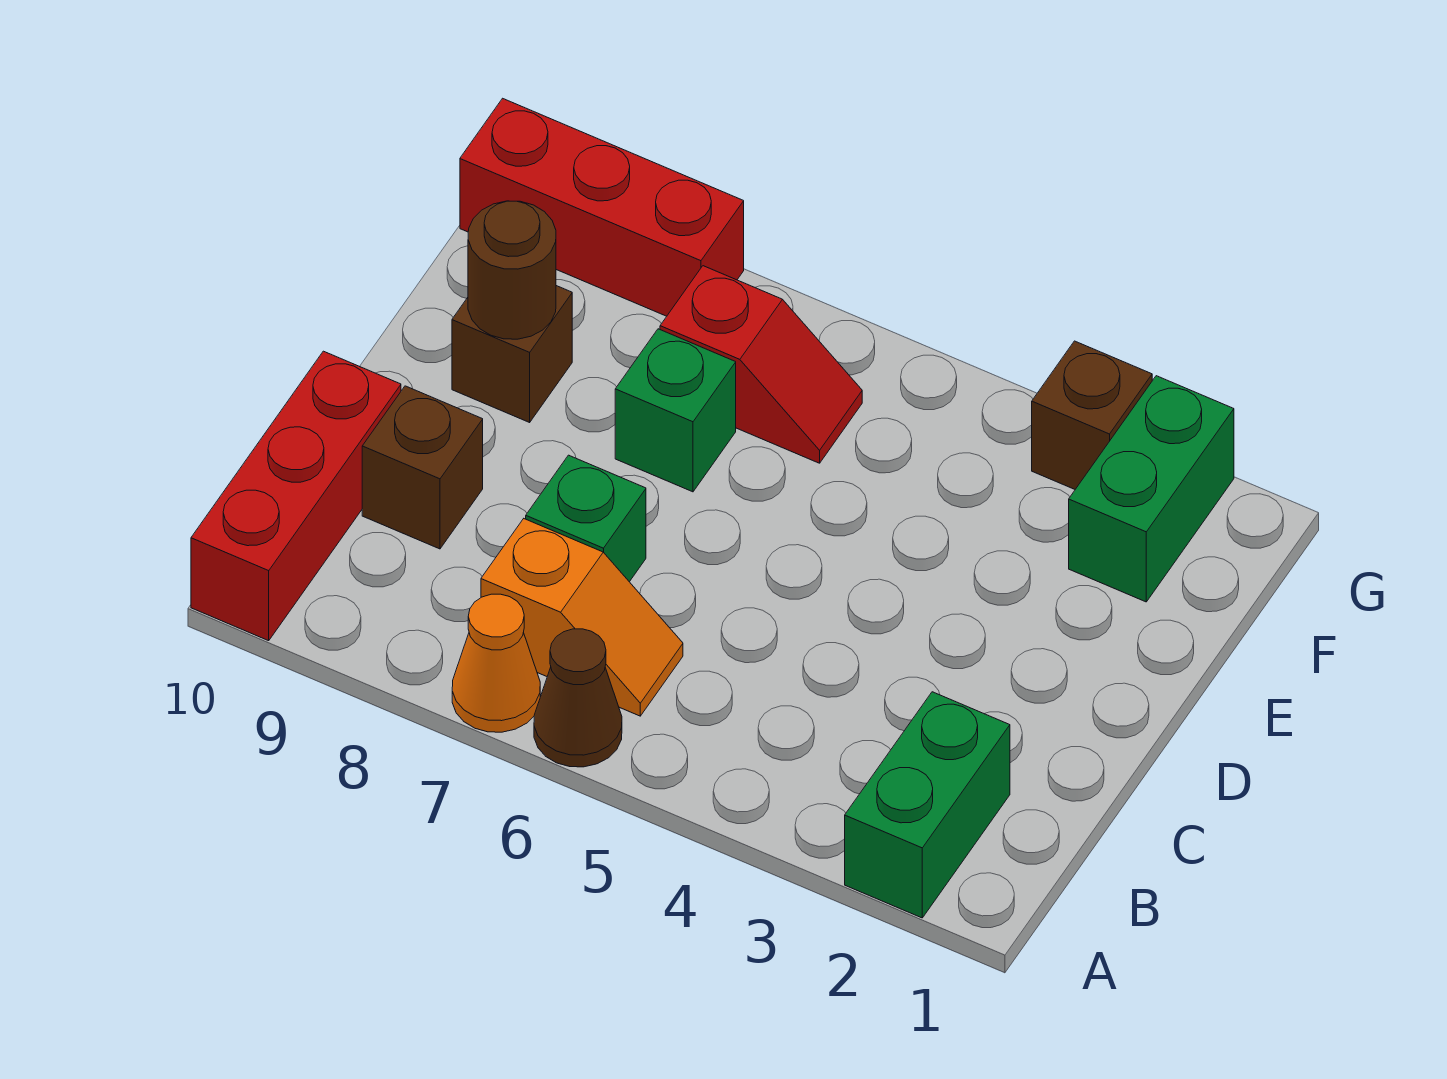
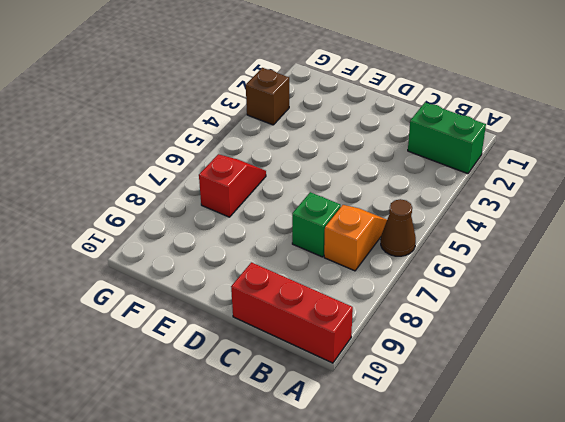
none -> orange 1x1 cone [452,594,540,732]
none -> brown 1x1 brick [362,386,483,549]
none -> green 1x1 brick [615,329,736,492]

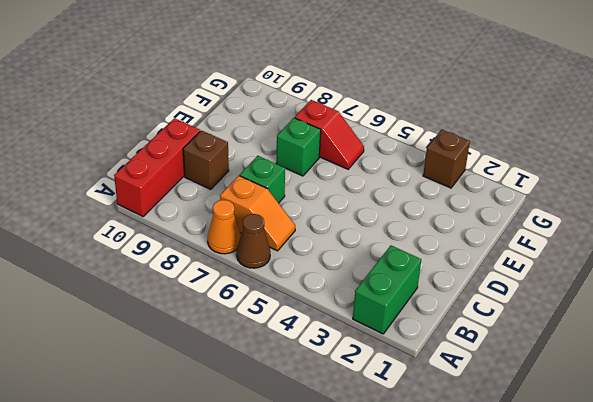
none -> brown 1x1 brick [452,286,572,422]
none -> green 1x2 brick [1069,376,1234,602]
none -> red 1x3 brick [460,98,744,316]

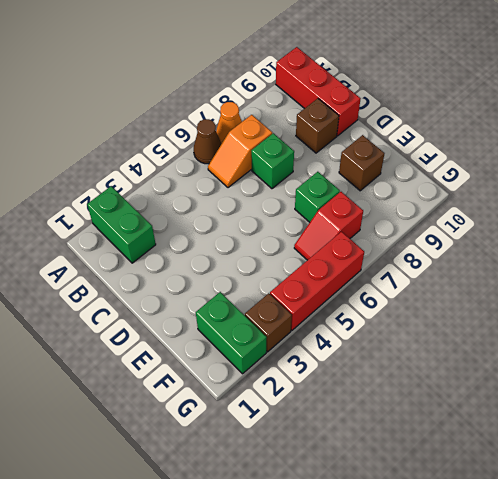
red 1x3 brick [270,232,364,330] -> red 1x3 brick moved to [460,98,744,316]
none -> brown 1x1 round brick [468,201,556,339]

